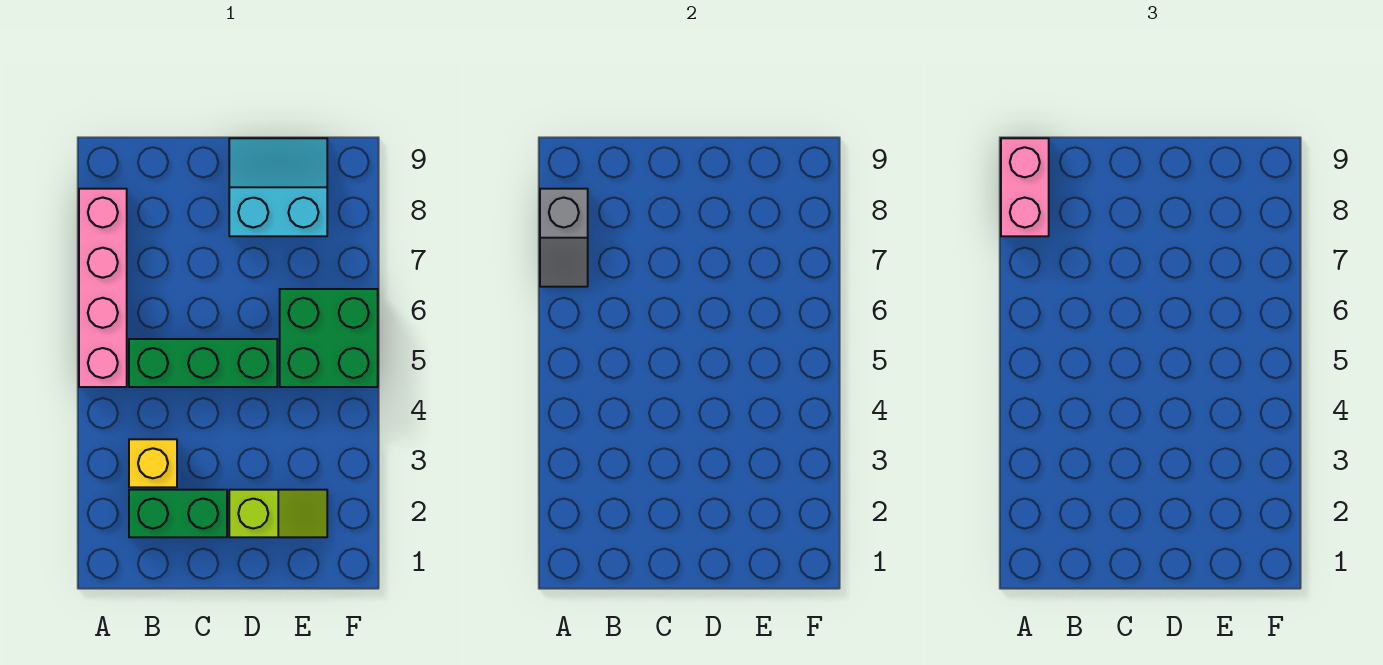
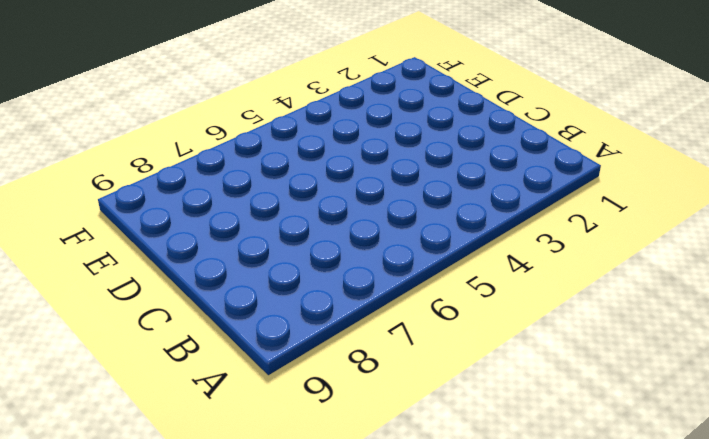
none -> pink 1x4 brick [79,189,127,387]
none -> green 1x2 brick [129,490,227,537]

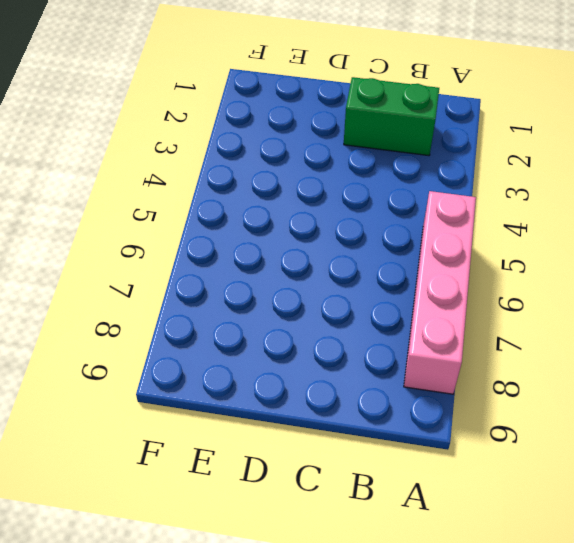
none -> yellow 1x1 brick [129,439,177,487]
none -> green 1x3 brick [129,339,277,387]

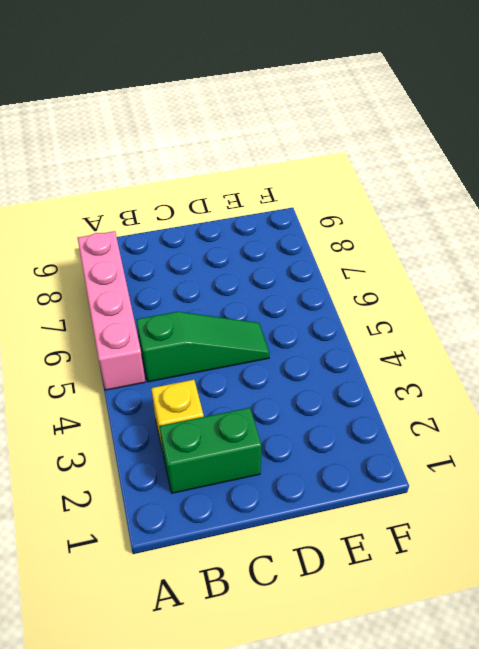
green 1x3 slope [136,312,269,382] -> green 1x3 brick [129,339,277,387]
none -> lime 1x2 slope [229,490,327,537]
none -> cyan 2x2 slope [229,138,327,236]

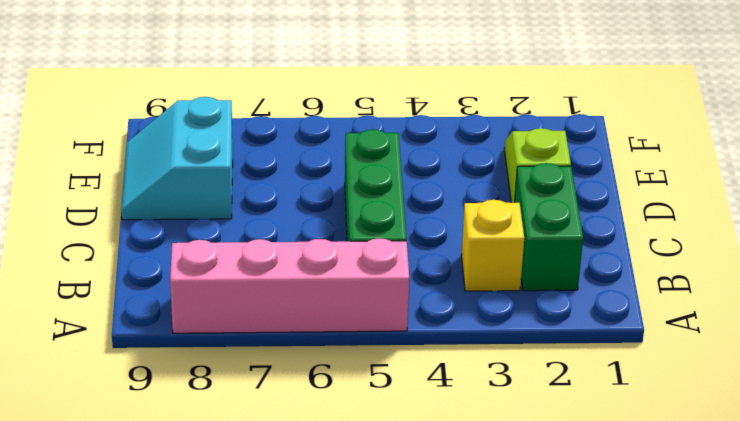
none -> green 2x2 brick [280,289,378,387]
none -> grey 1x2 slope [540,189,588,287]

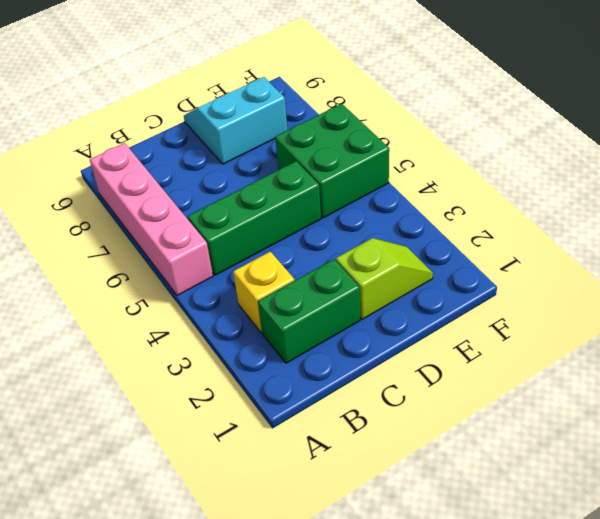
none -> grey 1x2 slope [540,189,588,287]
none -> pink 1x2 brick [1001,138,1049,236]

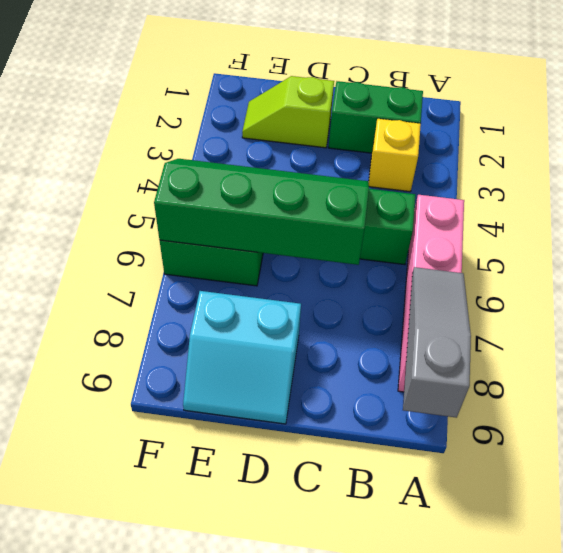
grey 1x3 slope [403,267,471,418] -> grey 1x2 slope [540,189,588,287]
green 2x4 slope [154,159,369,265] -> none
none -> pink 1x2 brick [1001,138,1049,236]

